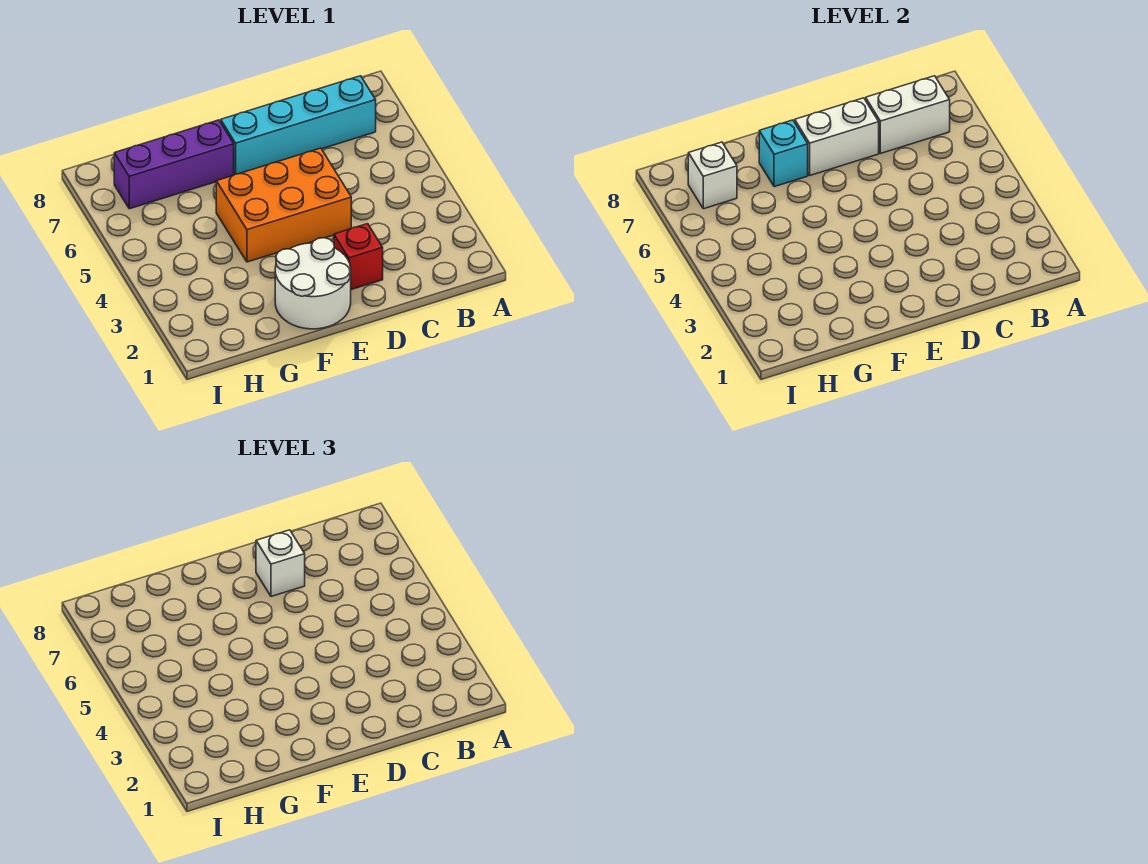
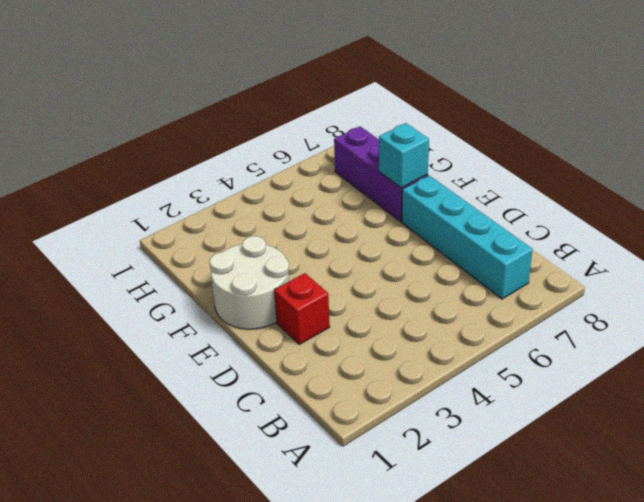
none -> orange 2x3 brick [216,148,351,262]
none -> white 1x2 brick [866,76,950,153]

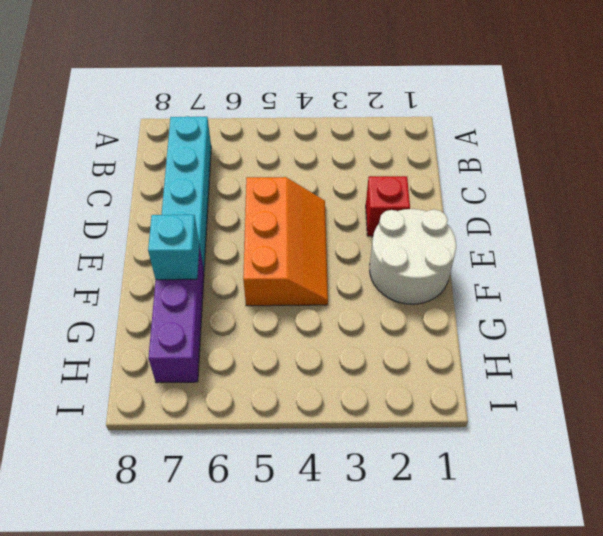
orange 2x3 slope [243,177,328,306] -> orange 2x3 brick [216,148,351,262]
none -> white 1x2 brick [866,76,950,153]
none -> white 1x2 brick [795,98,879,175]

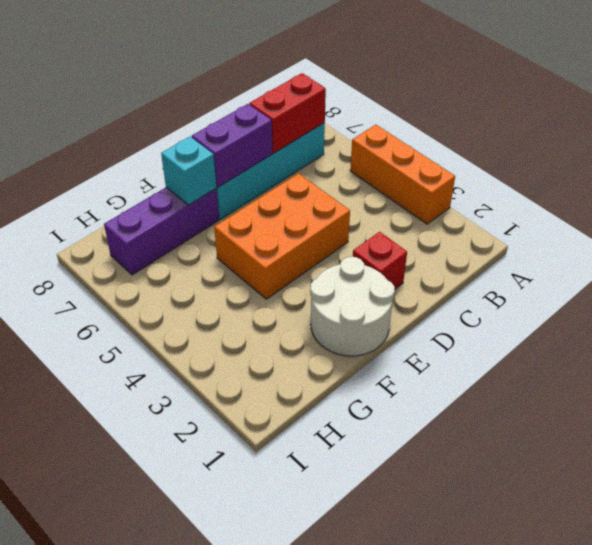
orange 1x3 brick [350,125,455,224] -> none
red 1x2 brick [249,73,326,153] -> white 1x2 brick [866,76,950,153]
purple 1x2 brick [192,104,273,187] -> white 1x2 brick [795,98,879,175]
none -> white 1x1 brick [688,142,737,209]
none -> white 1x1 brick [256,530,305,597]

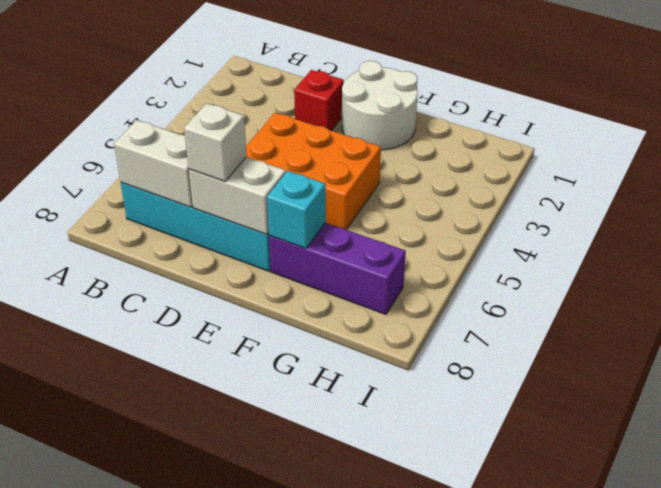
none -> white 1x1 brick [688,142,737,209]

